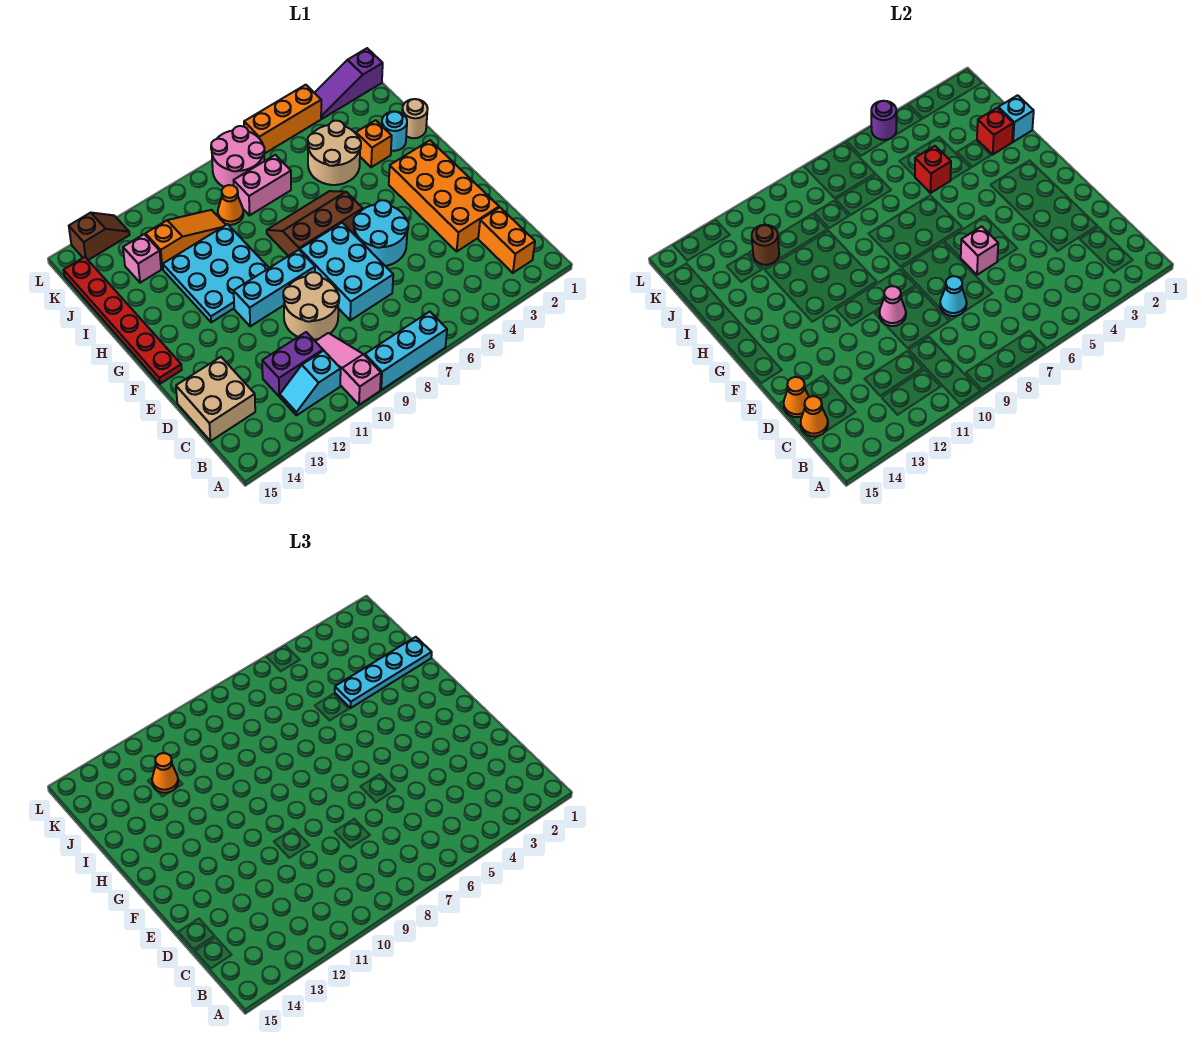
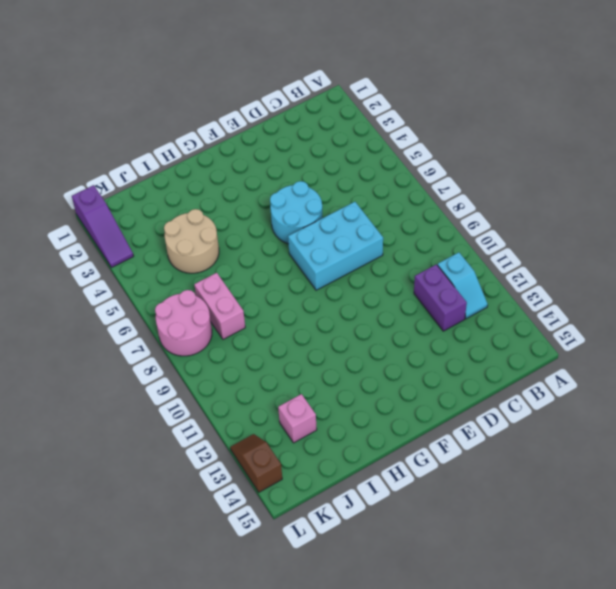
none -> cyan 1x3 brick [365,312,447,390]
none -> pink 1x3 slope [315,333,381,405]
none -> orange 1x2 brick [478,207,535,273]
none -> tan 2x2 brick [176,357,255,441]

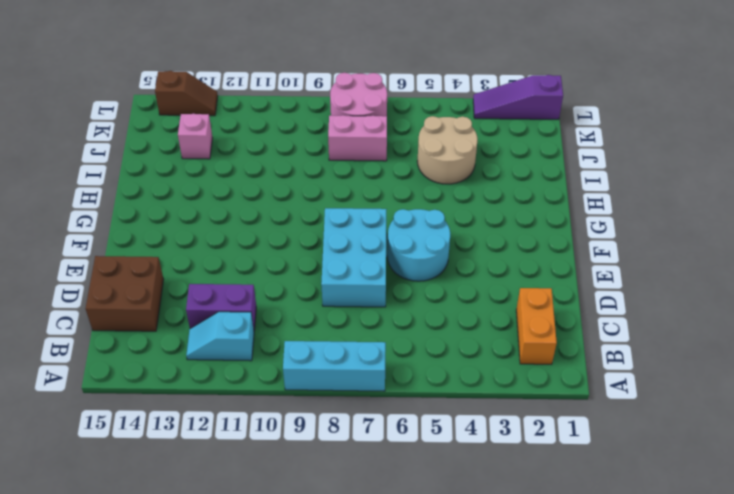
brown 2x2 brick [86,256,164,331] -> tan 2x2 brick [176,357,255,441]
none -> pink 1x3 slope [315,333,381,405]
none -> orange 2x4 brick [389,140,499,251]
none -> tan 2x2 round brick [283,272,339,340]
none -> cyan 1x3 brick [234,250,315,326]

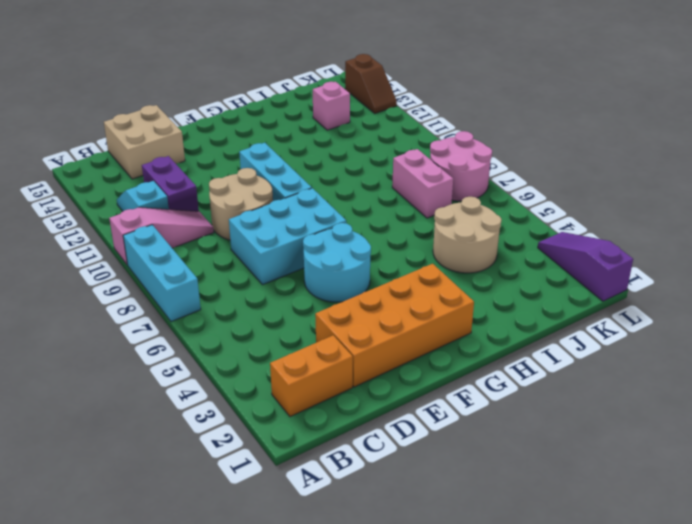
none -> red 1x6 plate [64,257,182,384]
none -> brown 2x3 slope [267,191,363,256]
none -> cyan 3x3 plate [163,224,269,322]
none -> tan 1x1 round brick [402,99,428,138]

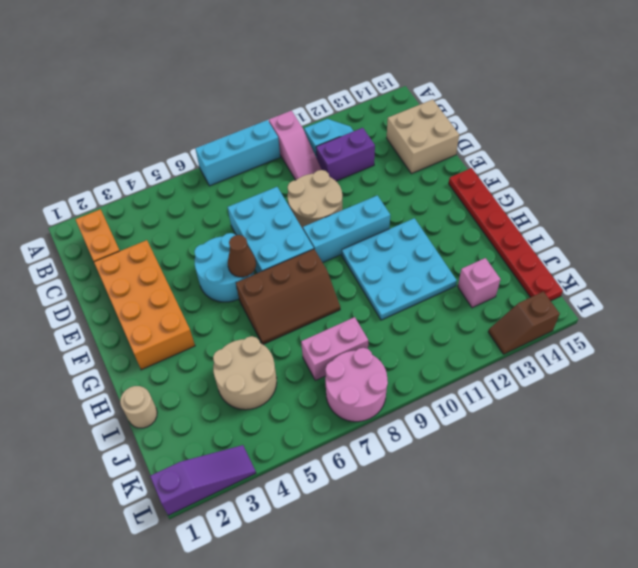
brown 1x1 cone [228,235,256,277] -> none
none -> cyan 1x1 round brick [382,112,407,151]
none -> orange 1x1 brick [356,120,392,167]
none -> orange 1x1 cone [218,185,243,225]
none -> orange 1x3 slope [146,210,225,269]

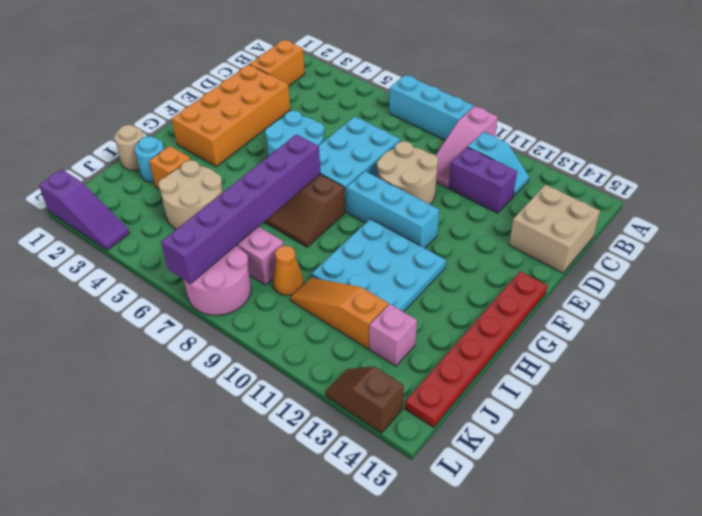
purple 1x6 brick [161,134,321,284] -> none
none -> orange 1x3 brick [244,85,321,154]
none -> orange 1x1 cone [801,396,828,436]
none -> cyan 1x1 cone [940,276,967,316]
none -> orange 1x1 cone [784,377,809,417]

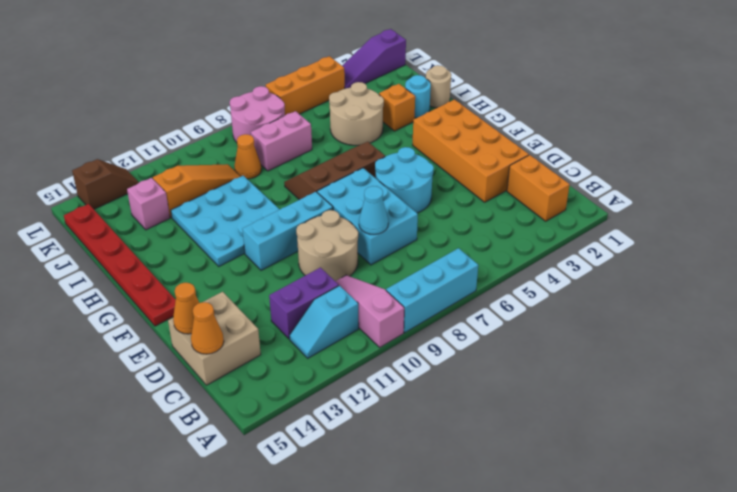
none -> pink 1x1 brick [961,226,998,275]
none -> pink 1x1 cone [879,286,906,326]
none -> cyan 1x1 brick [998,95,1034,142]
none -> red 1x1 brick [977,108,1013,154]

